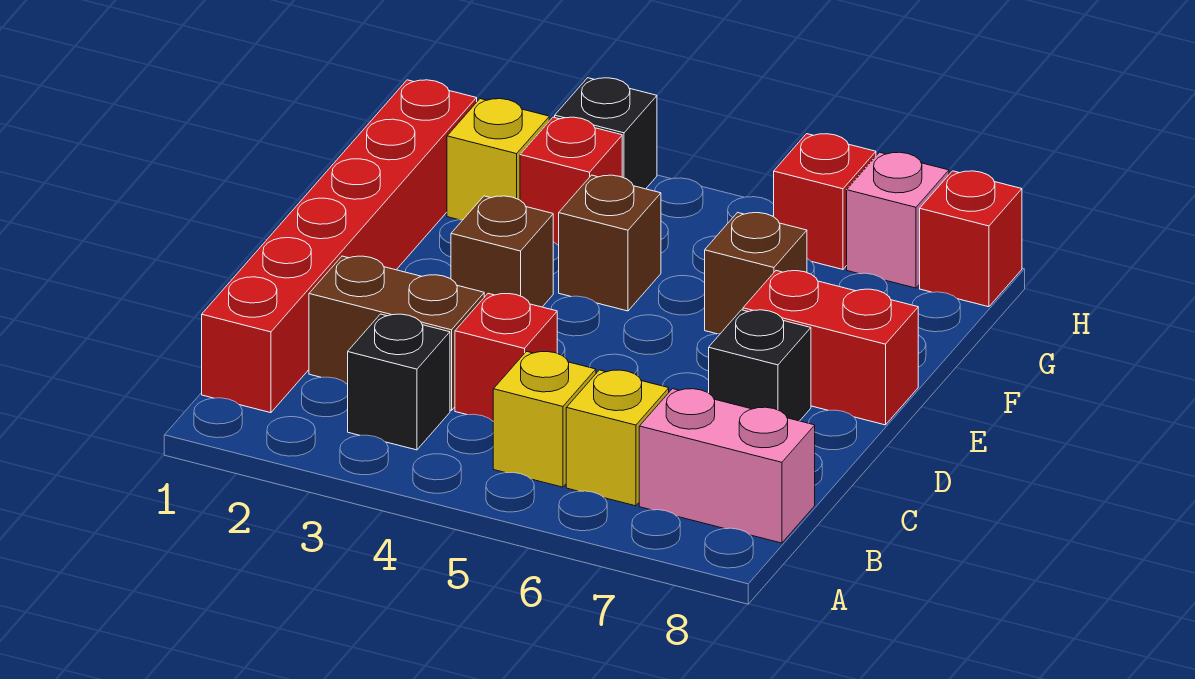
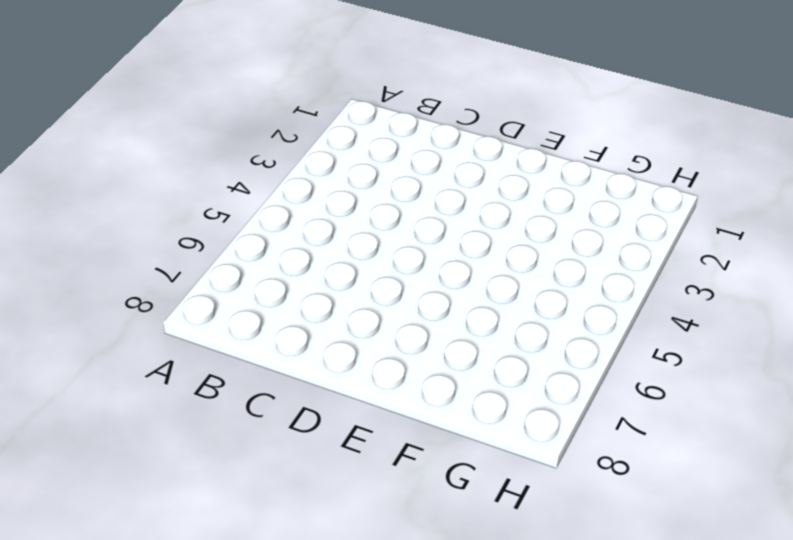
none -> red 1x6 brick [202,80,477,413]
none -> black 1x1 brick [348,314,450,450]
none -> yellow 1x1 brick [493,351,596,487]

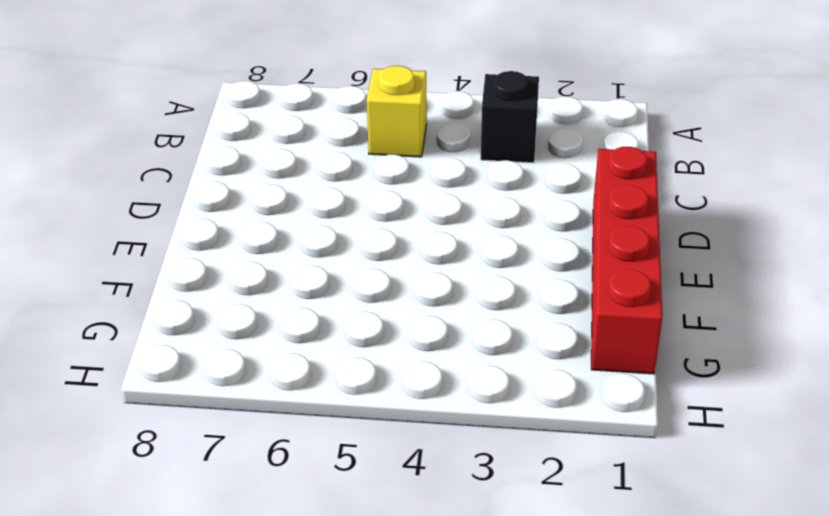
red 1x4 brick [591,147,662,374] -> red 1x6 brick [202,80,477,413]
none -> yellow 1x1 brick [566,370,669,506]
none -> pink 1x2 brick [639,389,815,543]
none -> brown 1x2 brick [309,256,484,411]

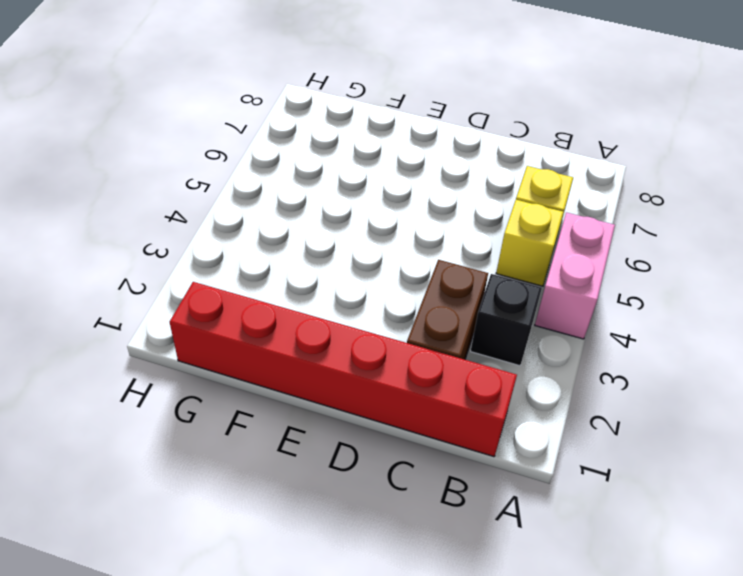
pink 1x2 brick [535,212,615,339] -> pink 1x2 brick moved to [639,389,815,543]
none -> red 1x1 brick [455,293,557,421]
none -> black 1x1 brick [709,310,811,421]
none -> brown 1x1 brick [451,196,553,307]

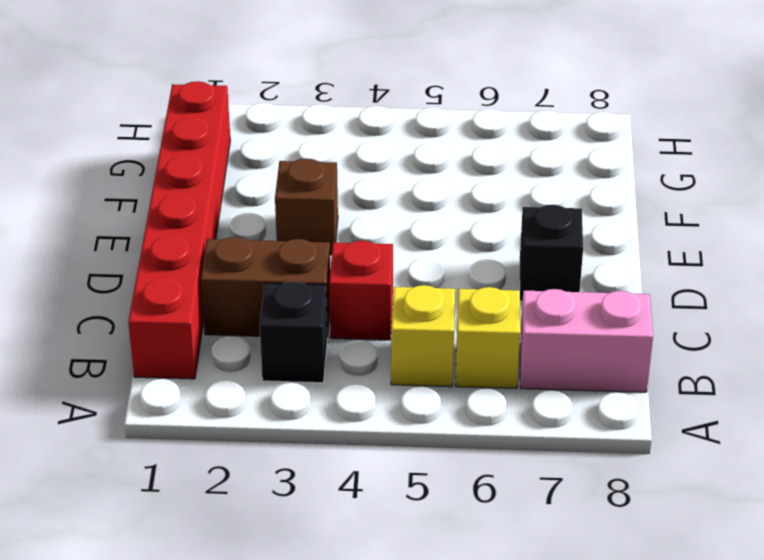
none -> red 1x2 brick [743,271,918,425]
none -> brown 1x1 brick [559,175,661,311]
none -> brown 1x1 brick [705,212,807,334]

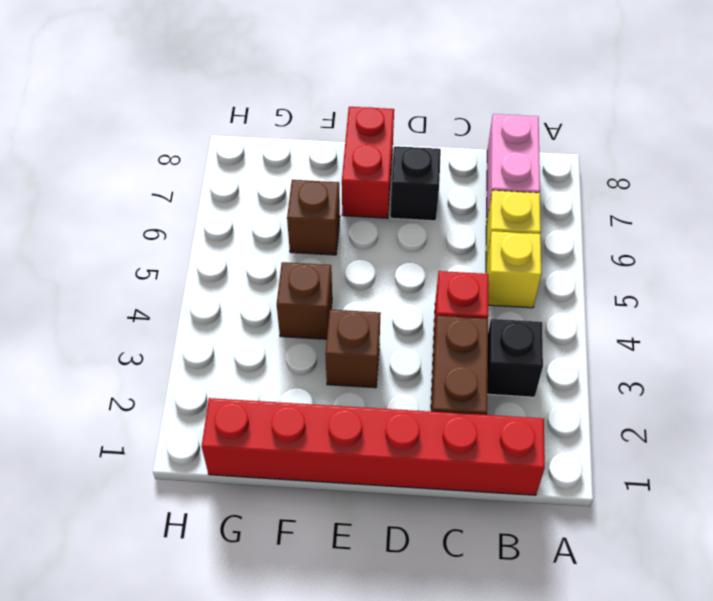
none -> yellow 1x1 brick [447,99,549,220]
none -> red 1x1 brick [520,117,622,245]
none -> black 1x1 brick [555,78,657,189]

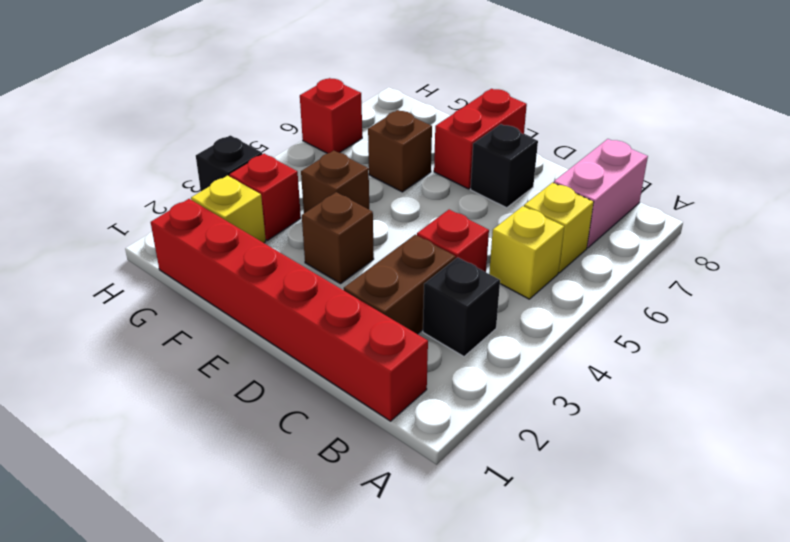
none -> pink 1x1 brick [847,152,949,288]
none -> red 1x1 brick [920,171,1022,307]

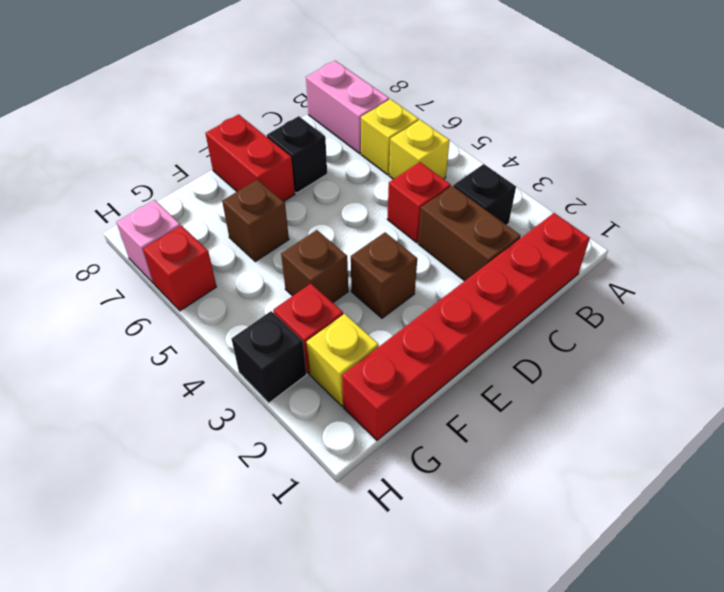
none -> red 1x1 brick [920,171,1022,307]

